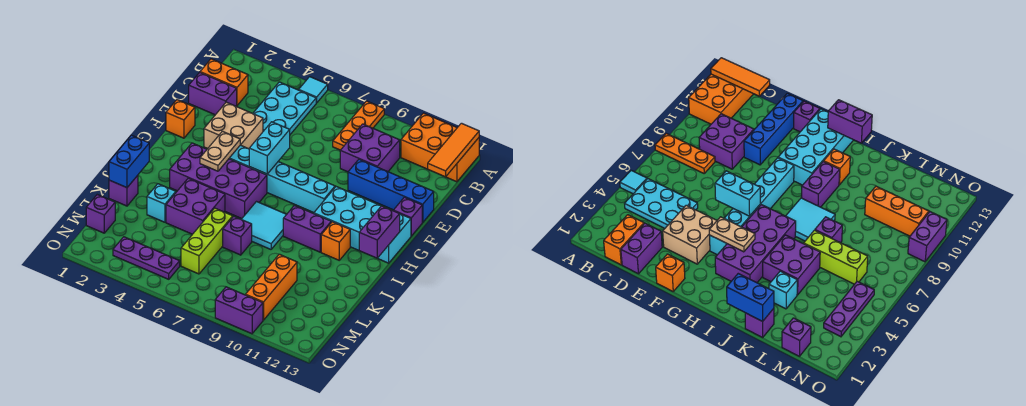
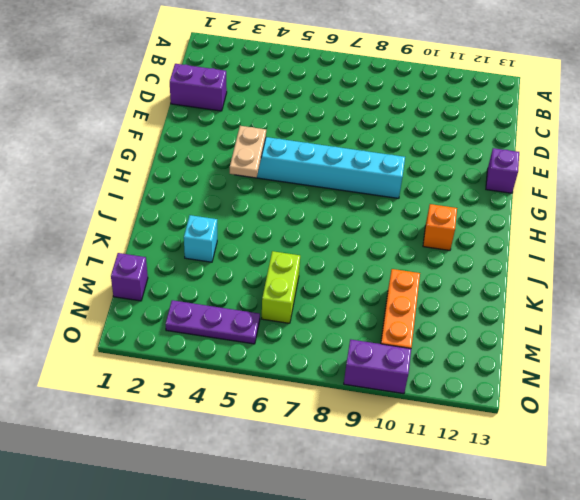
lime 1x2 brick [262,251,300,323] -> lime 1x3 brick [181,208,233,274]
none -> cyan 1x1 tile [299,77,328,103]
none -> orange 1x3 plate [333,101,384,150]
none -> orange 2x3 brick [401,113,479,182]
none -> cyan 2x3 plate [253,82,316,134]

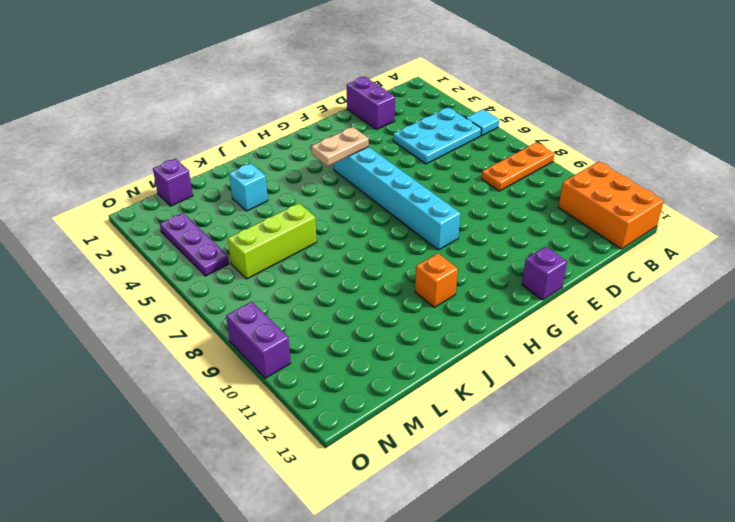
none -> orange 1x2 brick [200,59,248,105]
none -> purple 2x2 brick [340,124,400,172]
none -> tan 2x2 brick [204,102,263,149]
none -> blue 1x4 brick [348,159,434,222]

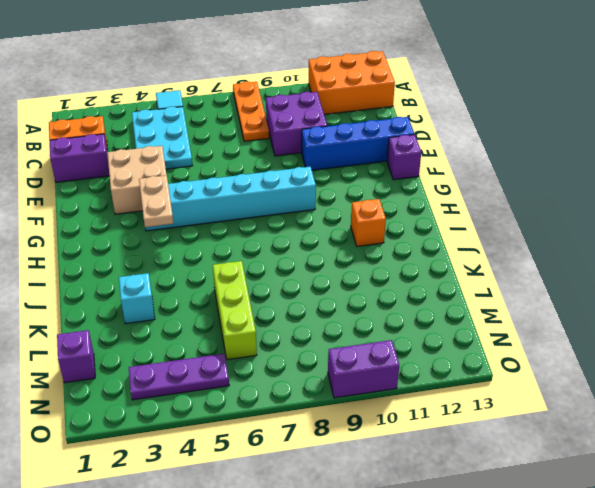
none -> orange 1x1 brick [166,100,195,138]
none -> cyan 2x4 brick [314,187,411,263]
none -> purple 2x4 brick [170,143,267,219]
none -> cyan 2x2 tile [241,202,287,249]

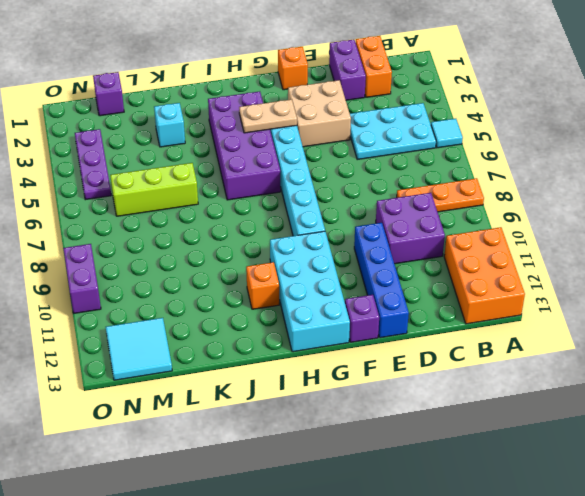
cyan 2x2 tile [106,318,172,380] -> cyan 2x2 tile moved to [241,202,287,249]
none -> purple 1x2 brick [283,205,331,252]
none -> purple 2x2 brick [166,178,225,234]
none -> purple 1x1 brick [109,175,138,206]
none -> purple 1x1 brick [223,216,252,255]

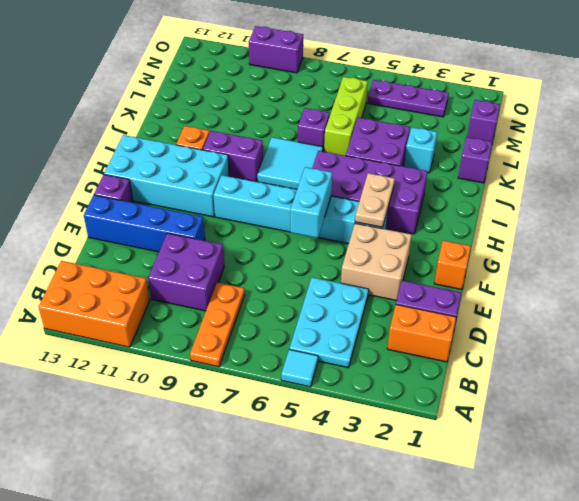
none -> orange 1x3 brick [246,254,297,320]
none -> orange 1x3 tile [428,123,479,177]
none -> purple 1x2 brick [359,206,400,258]
none -> blue 1x2 brick [109,135,149,188]

